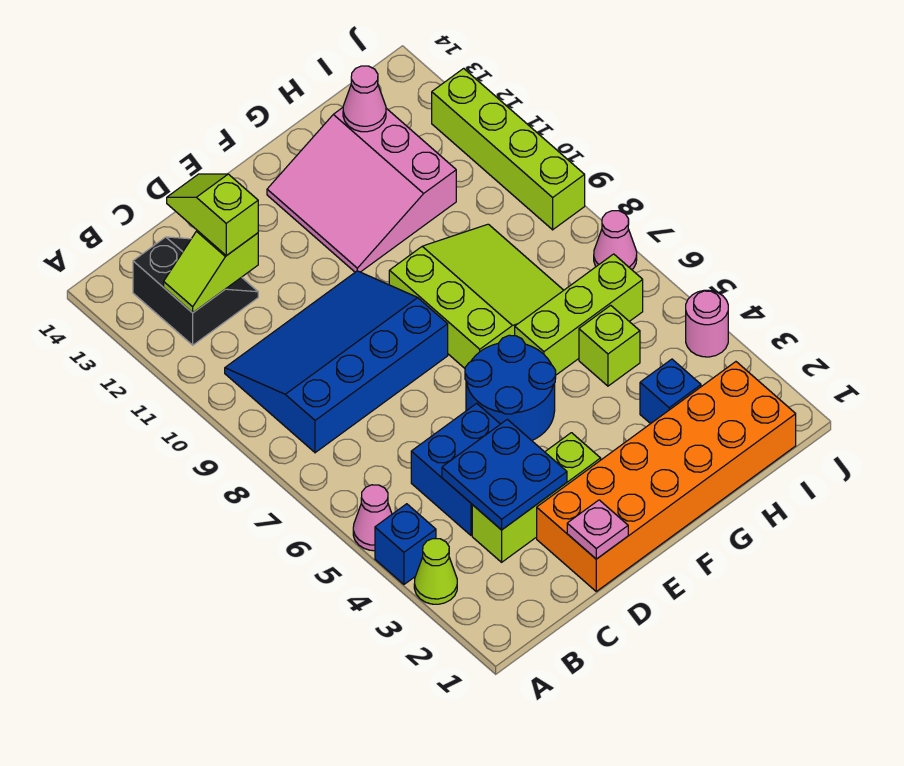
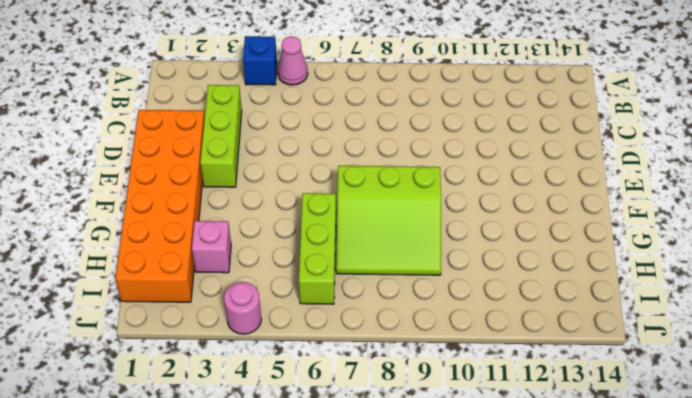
pink 1x1 brick [192,221,231,273] -> blue 1x1 brick [640,359,701,424]
none -> lime 1x1 cone [414,539,457,604]
none -> blue 3x4 slope [225,271,448,453]
none -> black 2x2 slope [133,237,258,345]

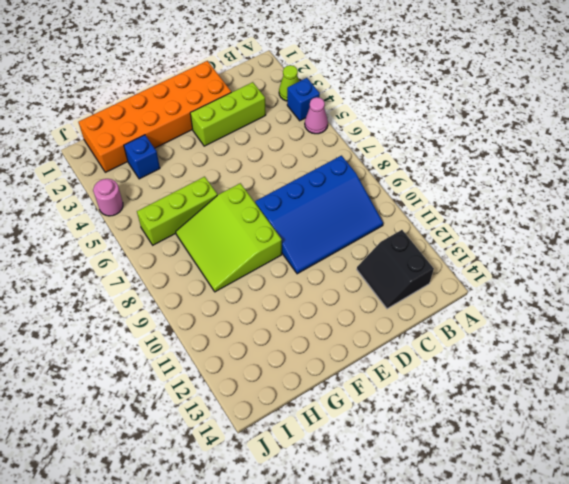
none -> blue 2x2 brick [411,403,500,535]
none -> blue 2x2 round brick [465,335,556,440]
none -> pink 3x3 slope [267,108,456,272]

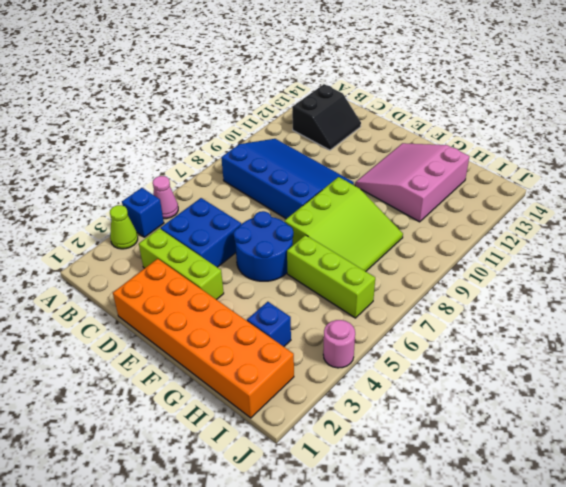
none -> lime 1x1 brick [579,305,640,386]
none -> pink 1x1 cone [594,211,637,270]
none -> lime 1x4 brick [432,68,585,230]

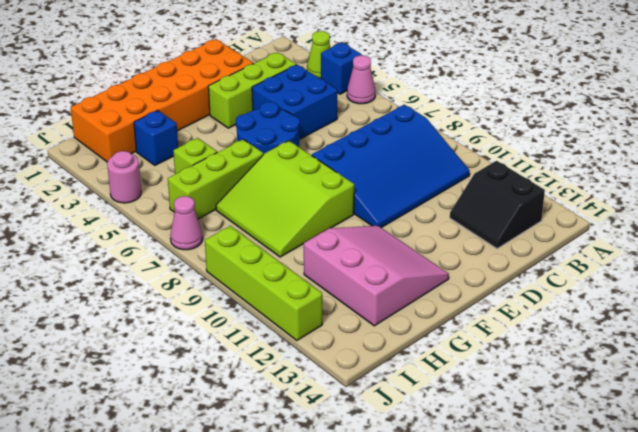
none -> lime 1x2 slope [164,231,258,313]
none -> blue 2x2 plate [442,419,567,530]
none -> pink 1x1 plate [567,500,628,559]

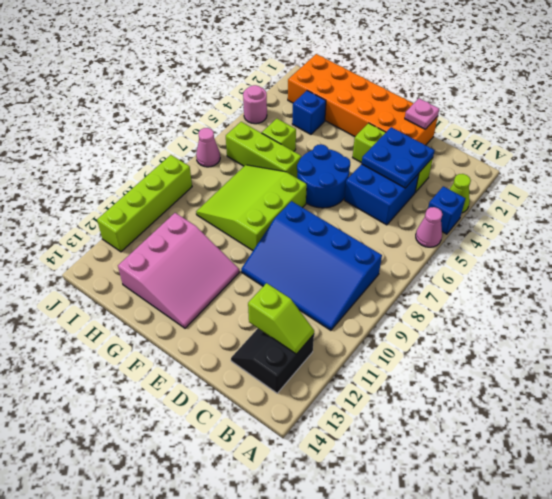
none -> pink 1x1 cone [343,66,386,132]
none -> lime 1x2 slope [167,174,258,256]

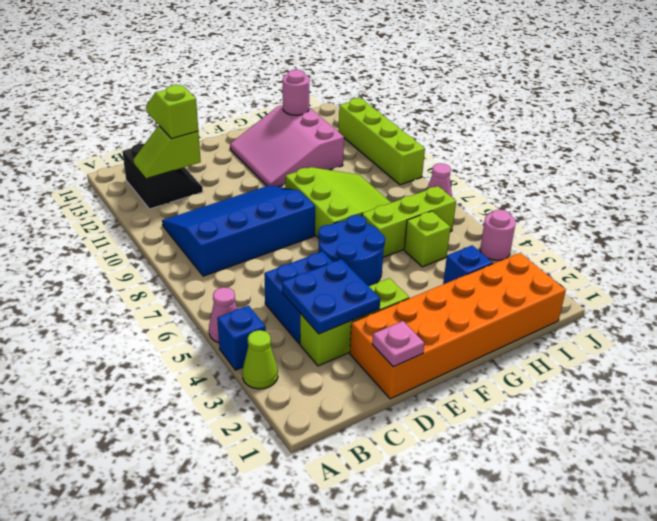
pink 1x1 round brick [283,70,310,115] -> pink 1x1 cone [343,66,386,132]

